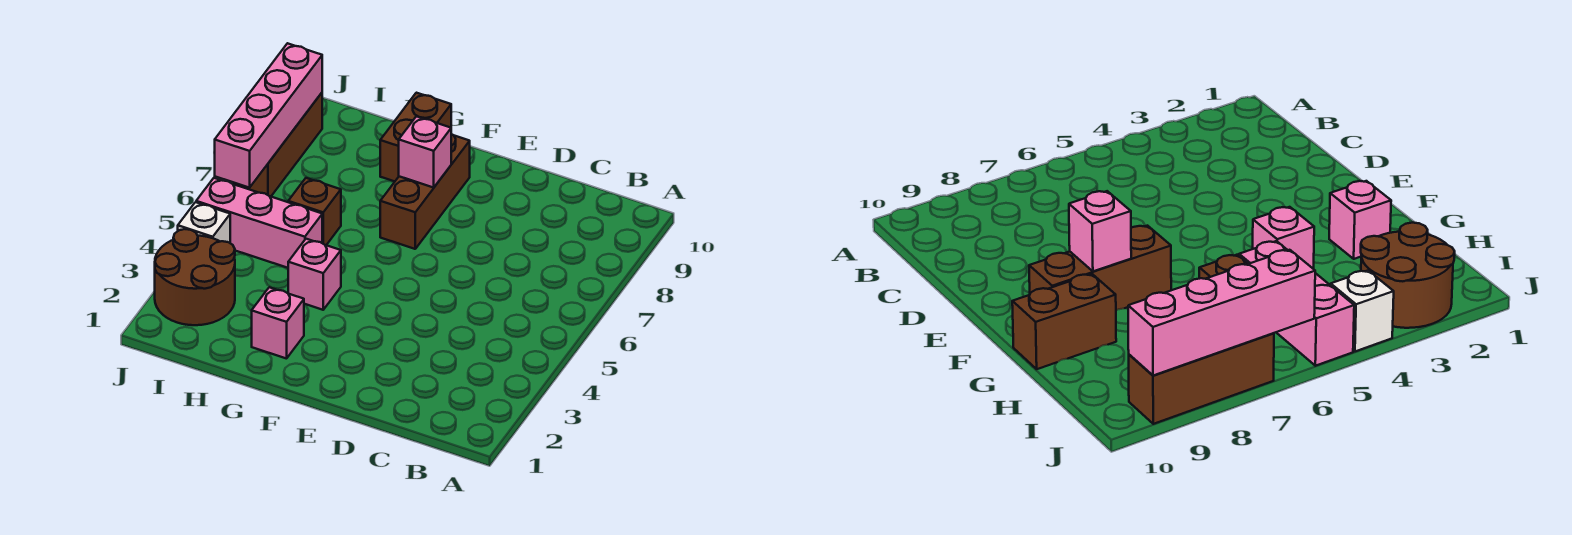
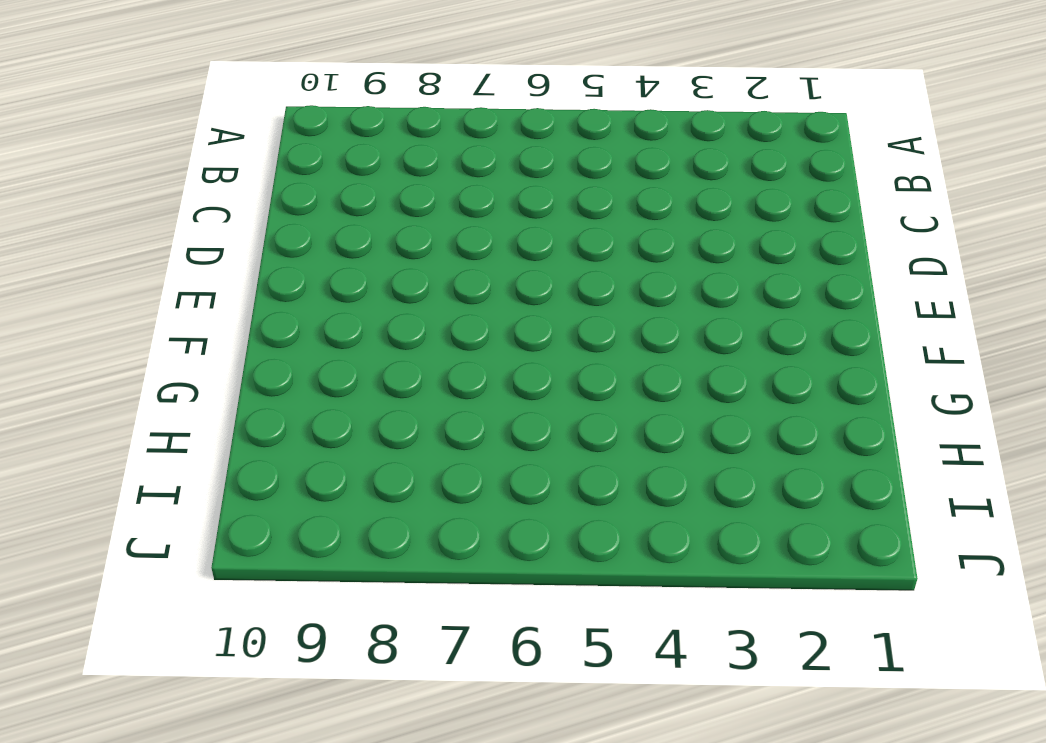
none -> brown 1x3 brick [380,134,470,249]
none -> pink 1x1 brick [252,287,304,359]

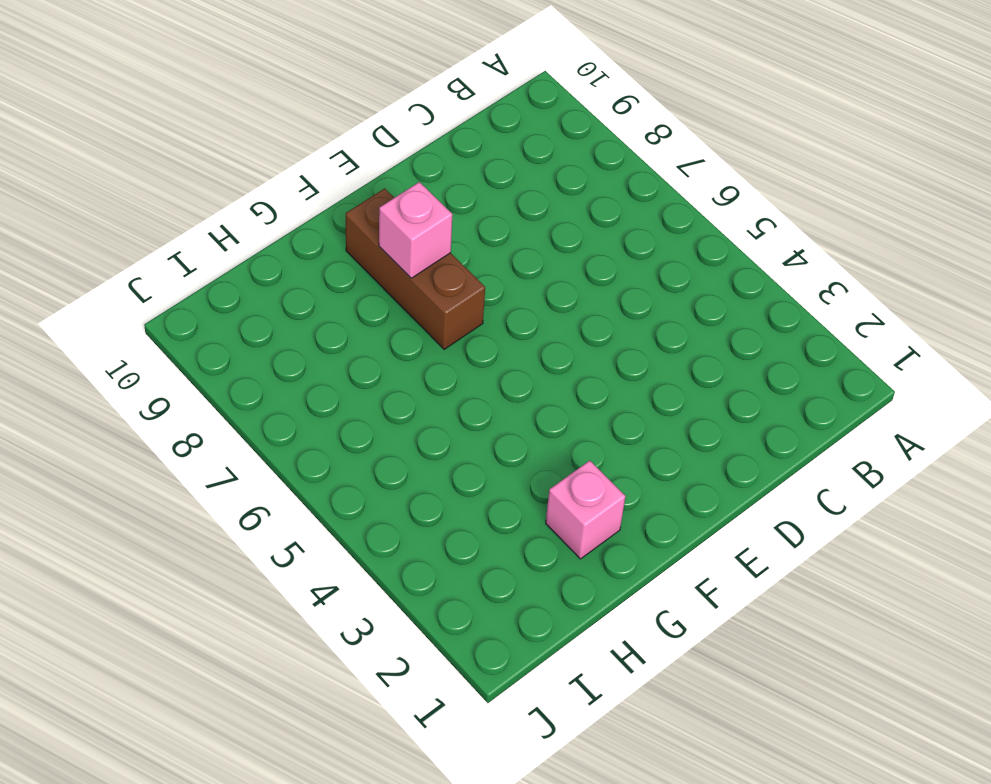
none -> pink 1x1 brick [288,239,341,310]
none -> brown 1x2 brick [380,93,451,181]

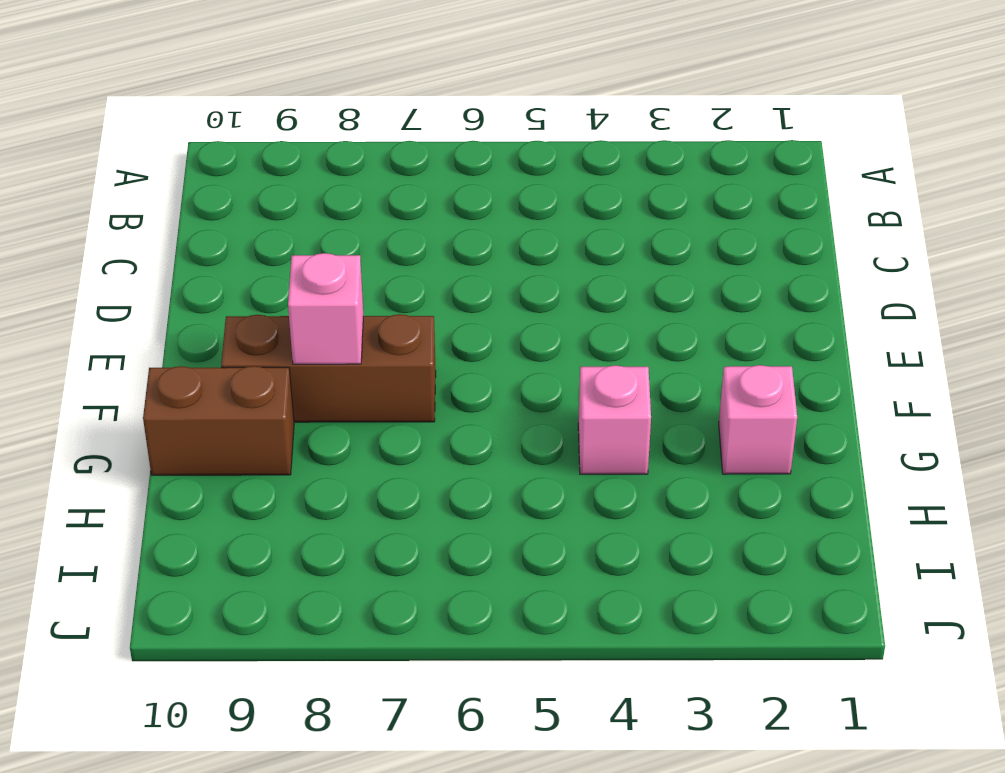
none -> pink 1x3 brick [196,178,322,268]
none -> brown 1x1 brick [288,178,341,245]

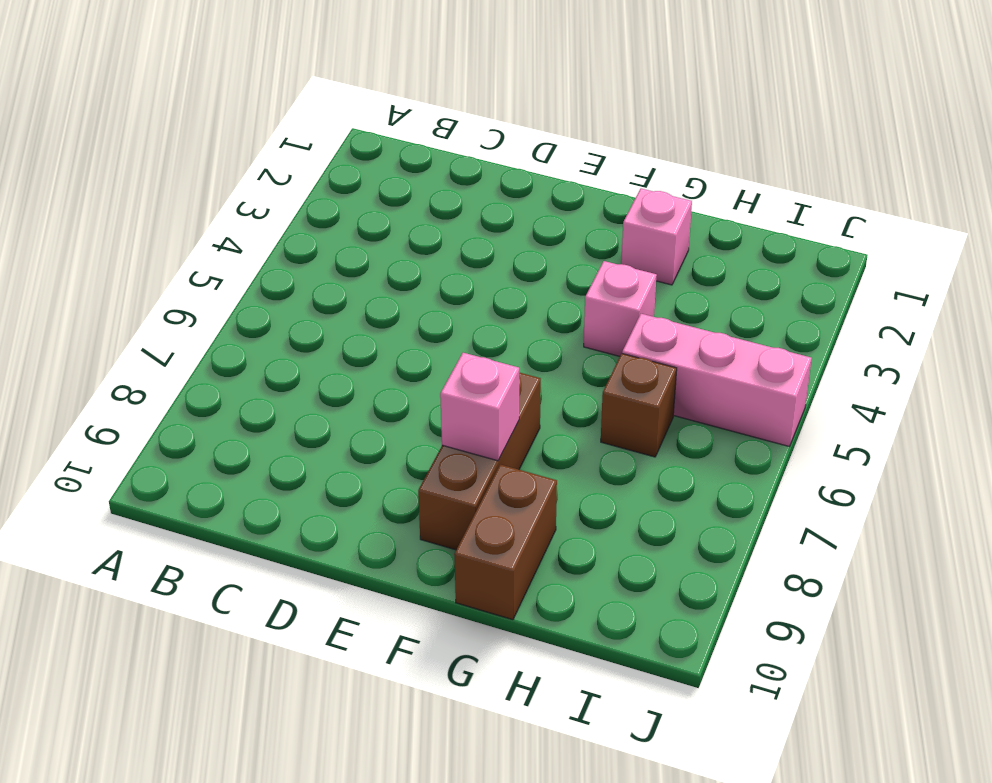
none -> brown 2x2 round brick [155,229,235,325]
none -> white 1x1 brick [178,202,230,243]

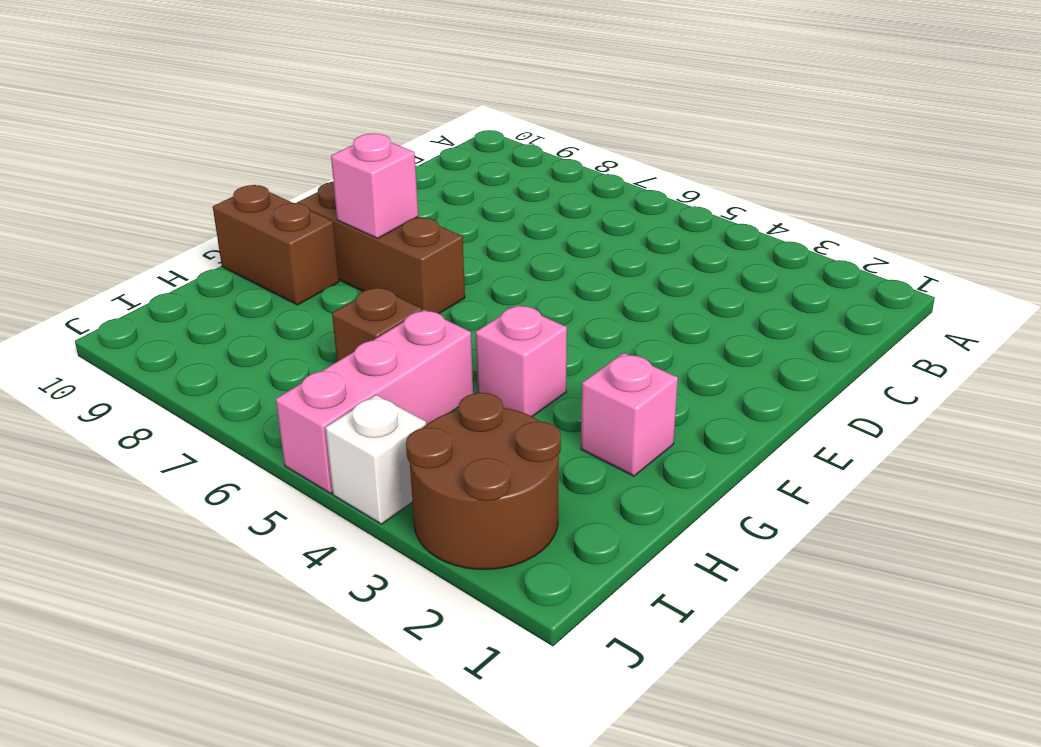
none -> brown 1x3 brick [233,93,322,196]
none -> pink 1x4 brick [215,43,322,188]

